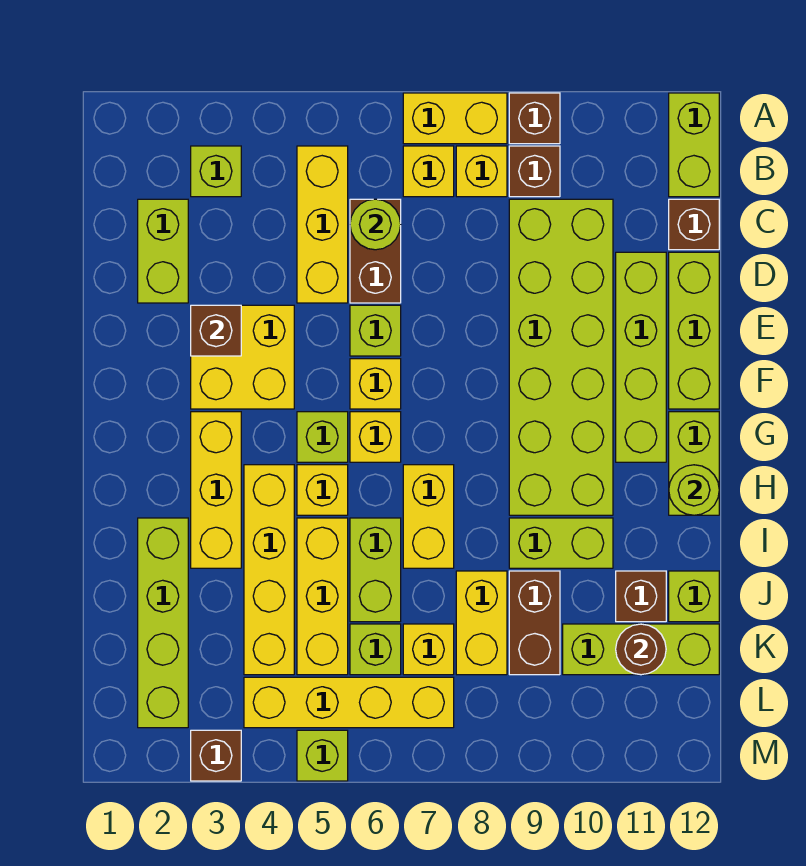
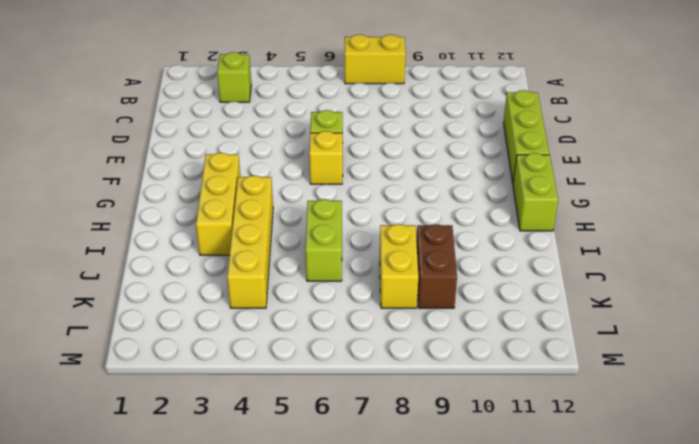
none -> brown 1x1 brick [509,93,560,144]
none -> lime 1x2 brick [669,93,719,197]
none -> yellow 1x3 brick [297,146,348,303]
none -> yellow 1x1 brick [403,146,454,197]

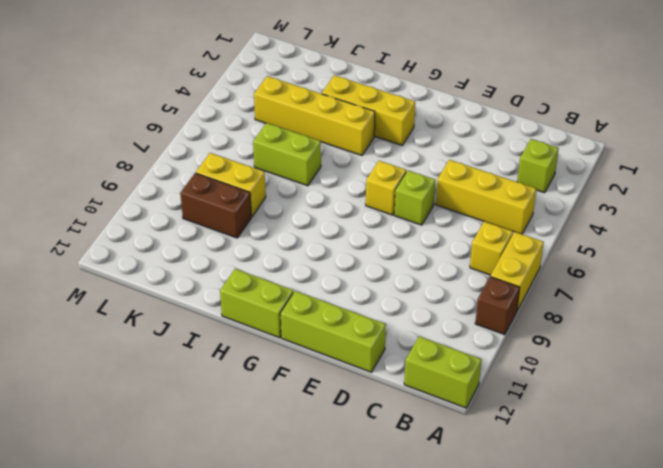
none -> yellow 1x1 brick [456,146,507,197]
none -> brown 1x1 brick [509,146,560,197]
none -> lime 1x2 brick [138,199,188,303]
none -> brown 1x2 brick [350,199,401,303]

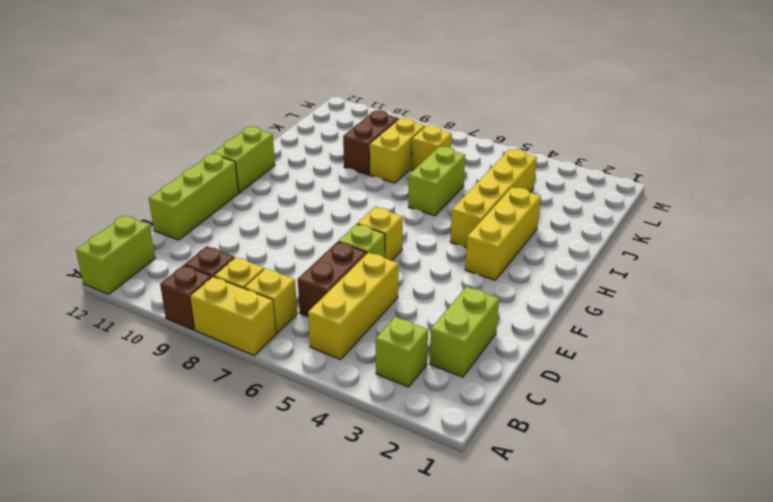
none -> lime 2x6 brick [509,199,613,515]
none -> brown 1x1 brick [669,199,719,250]
none -> lime 1x4 brick [616,252,666,462]
none -> yellow 2x2 brick [191,305,294,409]

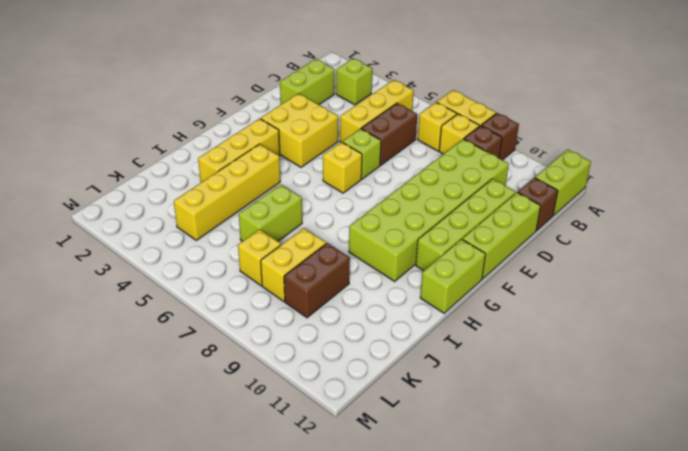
none -> lime 1x1 brick [297,412,348,462]
none -> yellow 1x1 brick [350,412,401,462]
none -> yellow 1x1 brick [297,465,348,515]
none -> yellow 1x2 brick [403,465,454,568]

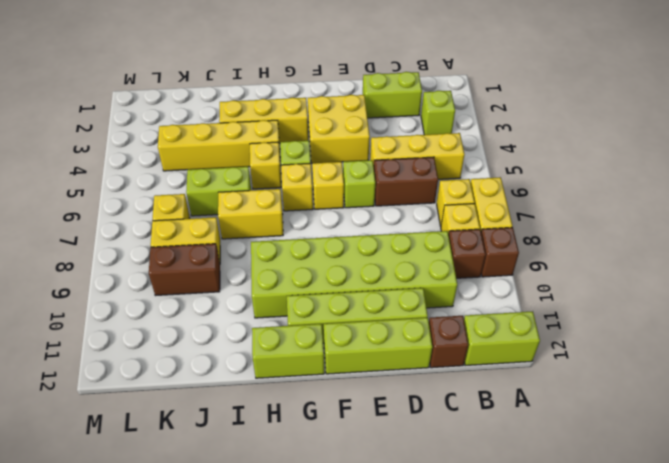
none -> lime 1x4 brick [138,518,188,728]
none -> yellow 1x3 brick [297,518,348,675]
none -> lime 1x2 brick [509,518,613,568]
none -> brown 1x1 brick [616,571,666,622]

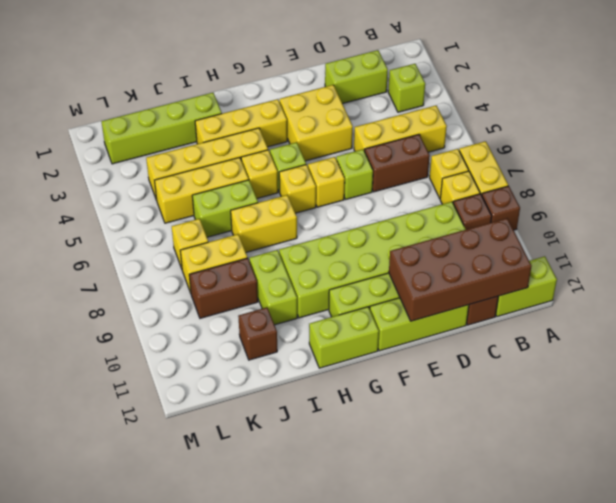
brown 2x4 brick [389,218,532,321] -> none
none -> lime 1x1 brick [669,571,719,622]
none -> lime 1x1 brick [350,624,401,675]
none -> lime 1x3 brick [563,624,719,675]
none -> yellow 1x4 brick [244,677,454,728]

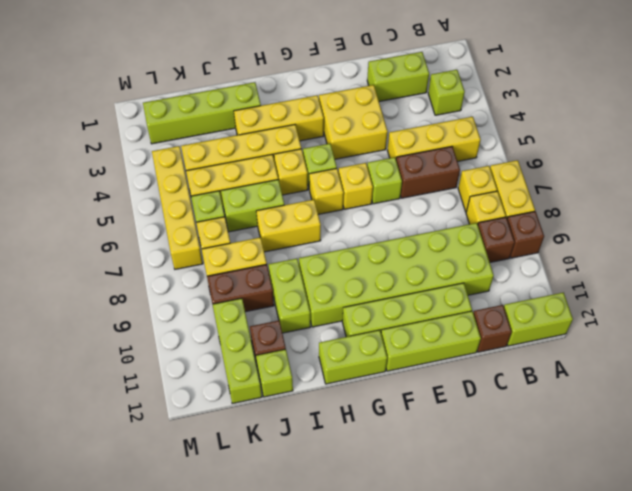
none -> brown 1x1 brick [191,730,241,781]
none -> lime 1x1 brick [297,730,348,781]
none -> lime 1x1 round brick [350,199,401,250]
none -> brown 1x1 brick [191,305,241,356]

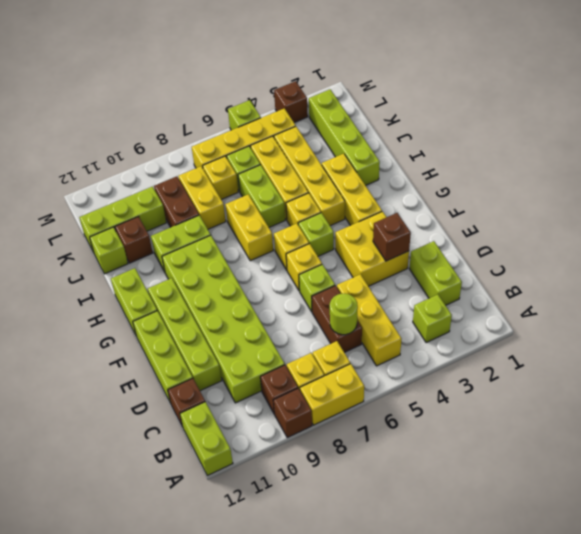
none -> lime 1x1 round brick [669,465,719,515]
none -> brown 1x1 round brick [616,624,666,675]

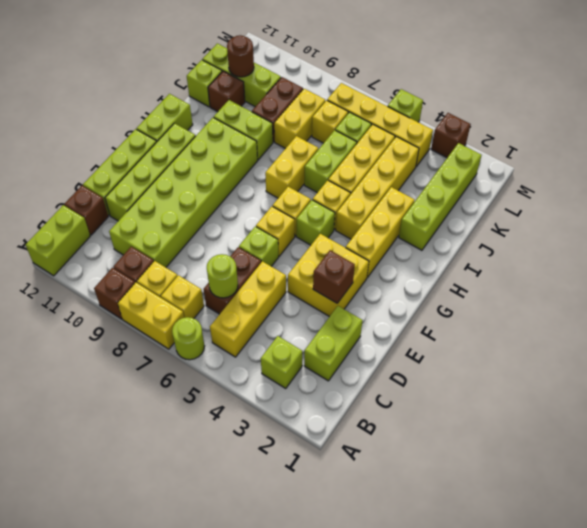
lime 1x1 round brick [172,317,205,360] -> lime 1x1 round brick moved to [669,465,719,515]

